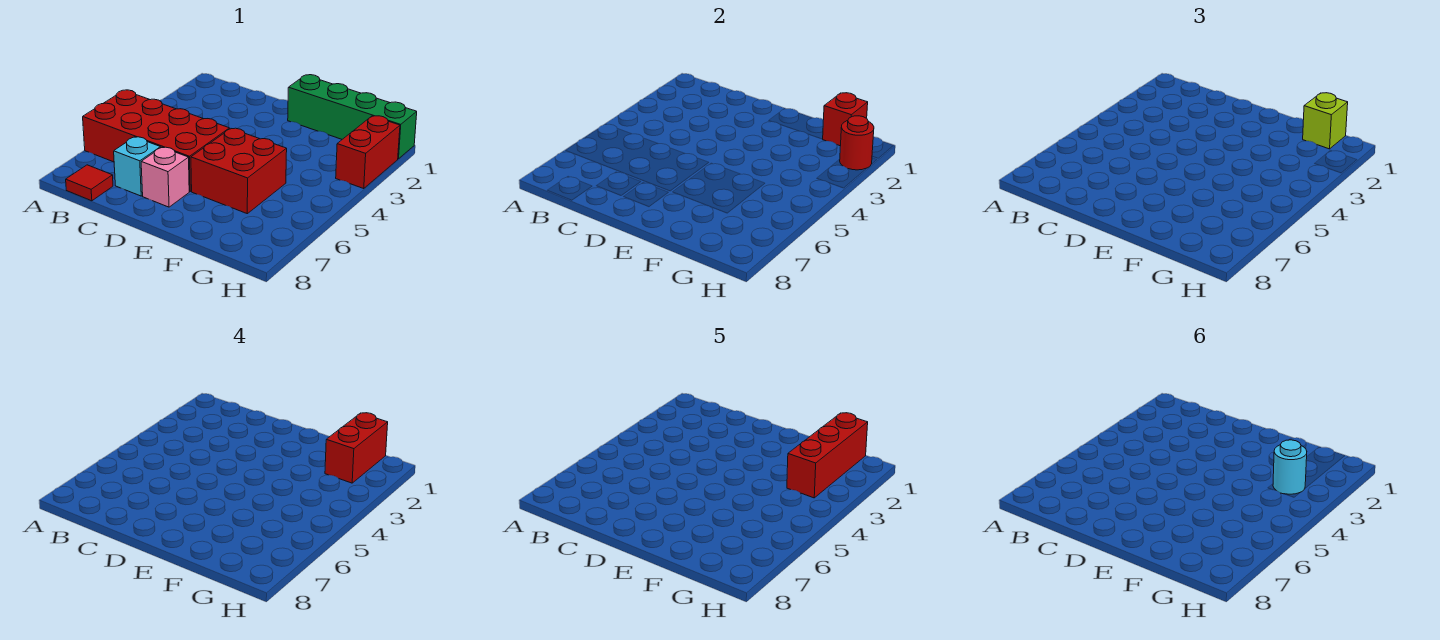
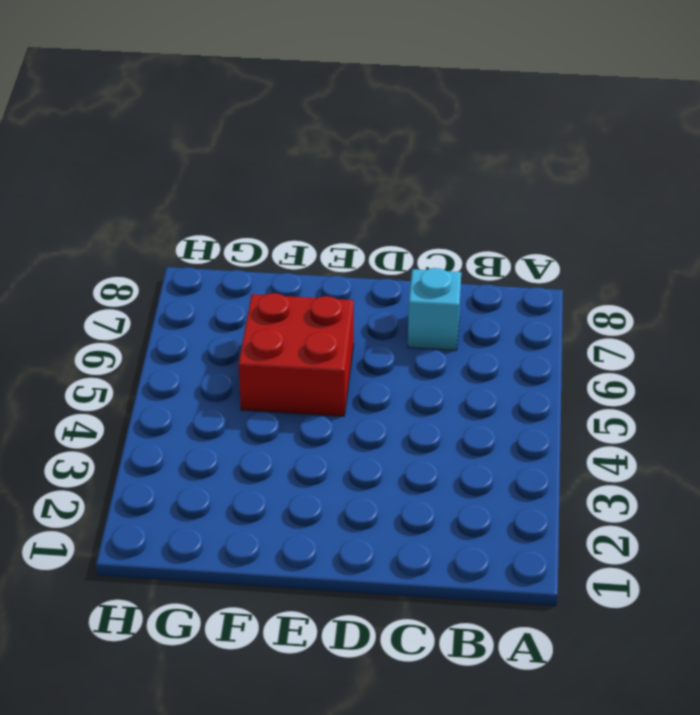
none -> red 2x4 brick [83,90,230,191]
none -> red 1x1 tile [66,165,113,201]
none -> pink 1x1 brick [141,147,189,207]

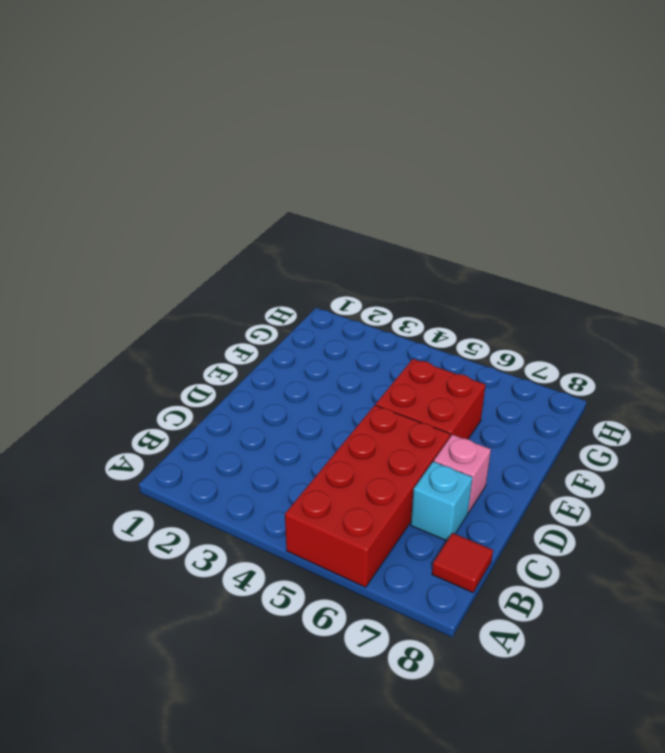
none -> green 1x4 brick [288,75,417,159]
none -> red 1x2 brick [336,116,400,189]
none -> red 1x1 brick [823,93,868,146]

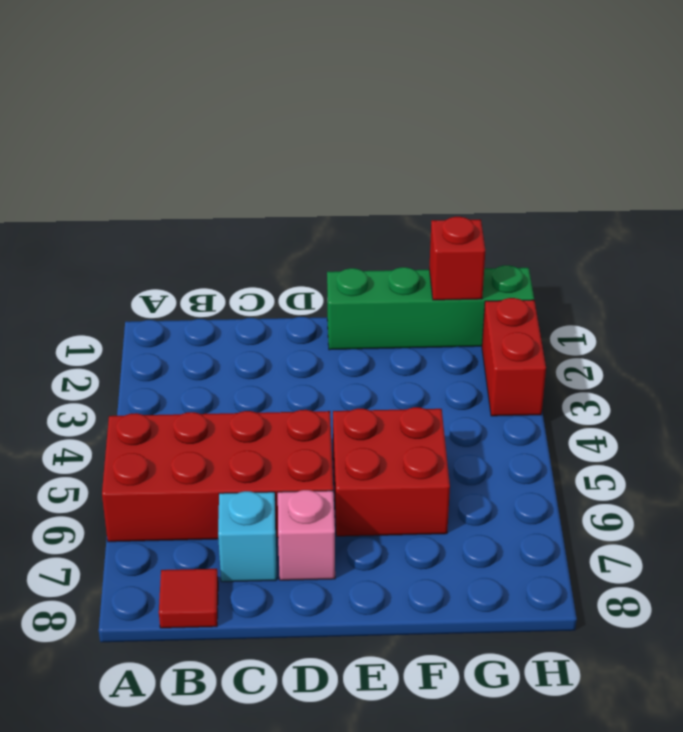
none -> red 1x1 round brick [840,116,874,170]
none -> lime 1x1 brick [1303,93,1348,149]
none -> red 1x2 brick [325,413,388,483]

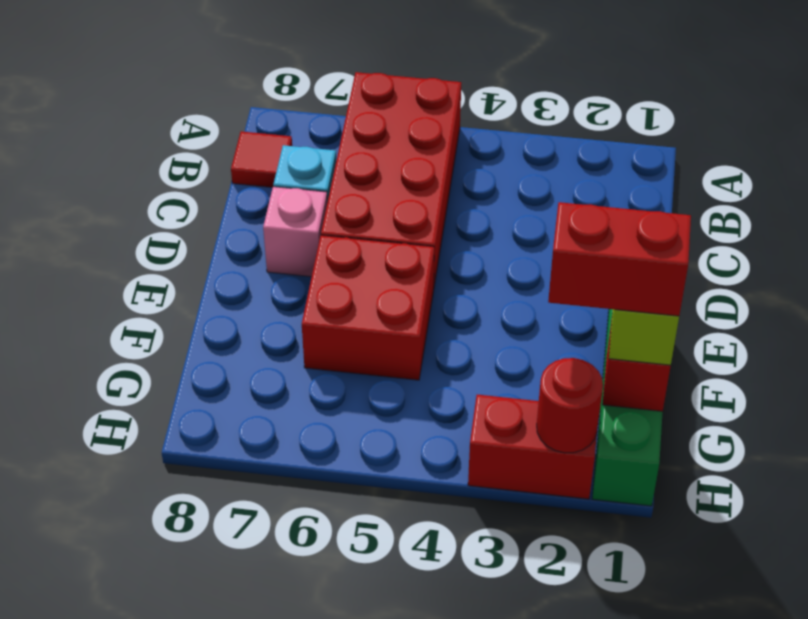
none -> red 1x3 brick [787,413,868,498]
none -> cyan 1x1 round brick [1273,440,1307,494]

